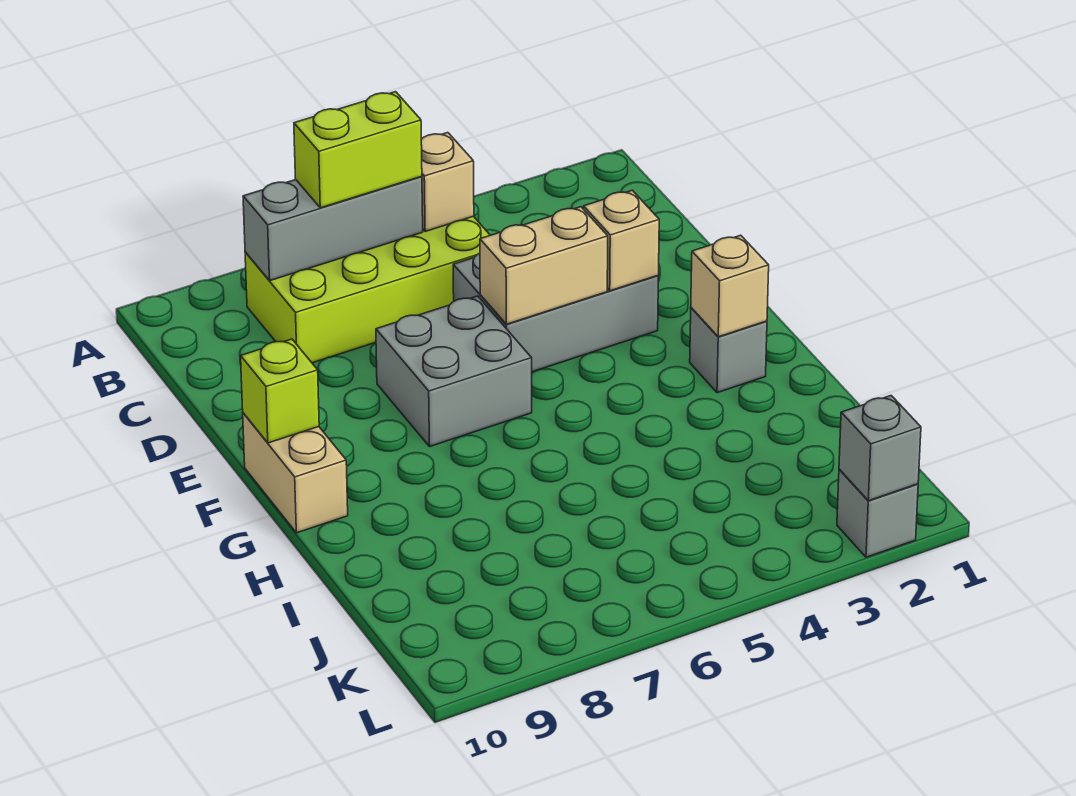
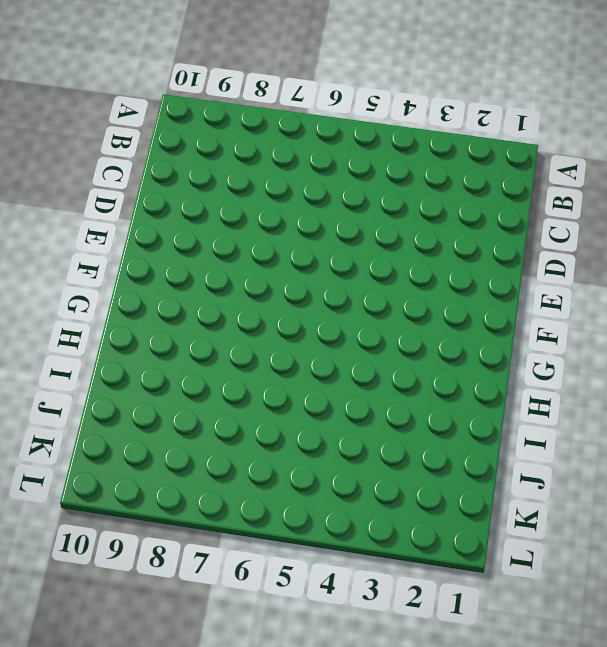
none -> lime 2x4 brick [245,216,490,363]
none -> grey 2x3 brick [453,253,658,372]
none -> grey 2x2 brick [376,296,532,447]

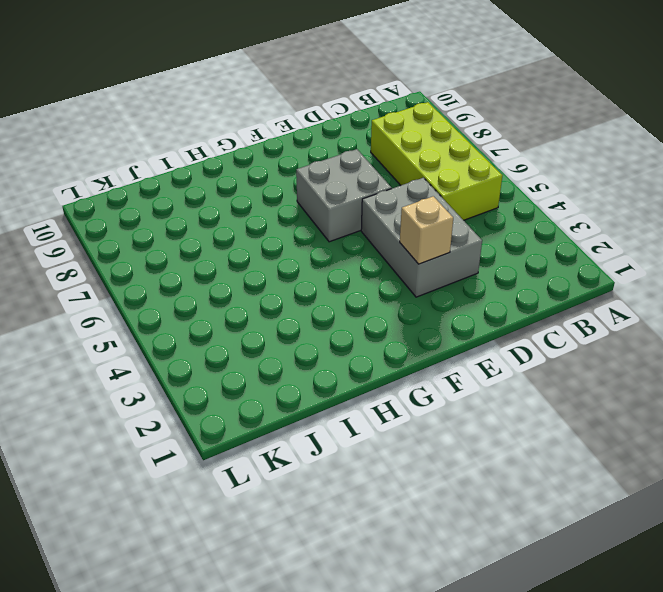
none -> tan 1x2 brick [243,413,348,533]
none -> grey 1x1 brick [690,308,767,393]
none -> grey 1x1 brick [837,469,918,557]

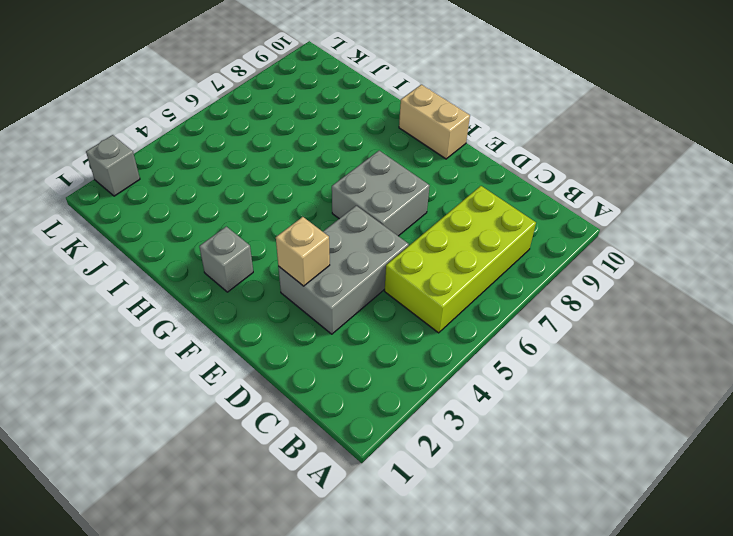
none -> tan 1x1 brick [421,133,474,231]
none -> grey 1x3 brick [243,176,423,281]
none -> tan 1x2 brick [480,207,608,324]

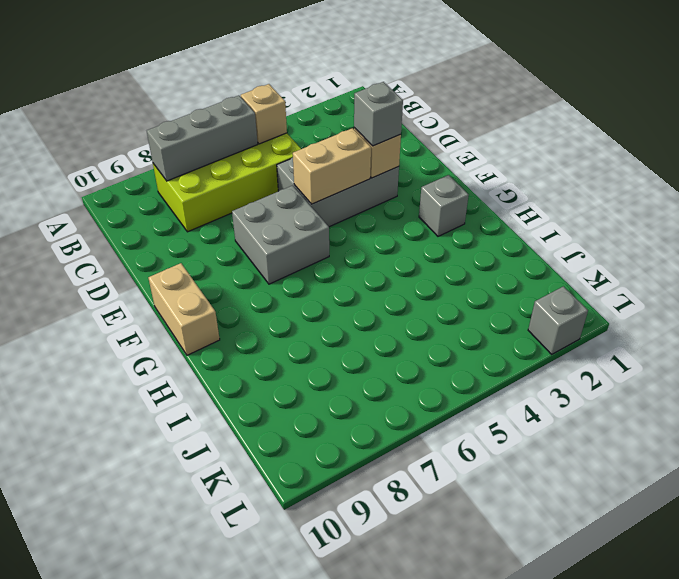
grey 1x1 brick [354,82,403,146] -> grey 1x1 brick moved to [839,396,921,501]
none -> lime 1x1 brick [241,339,319,443]
none -> tan 1x1 brick [691,235,769,337]
none -> lime 1x2 brick [294,92,422,208]

